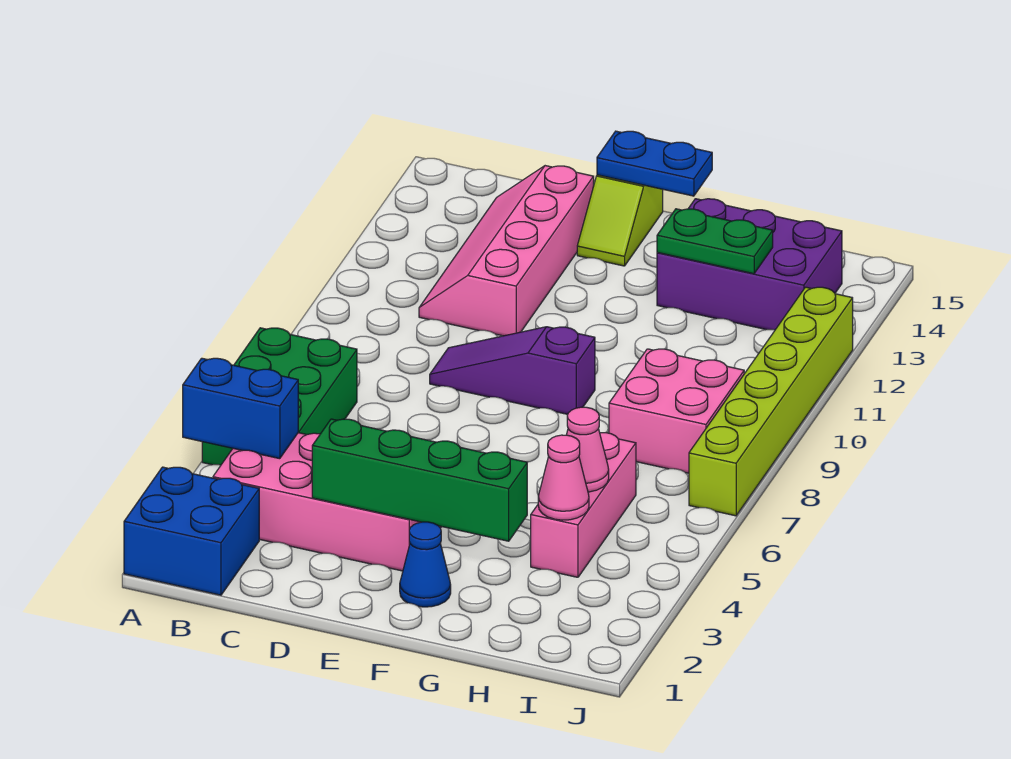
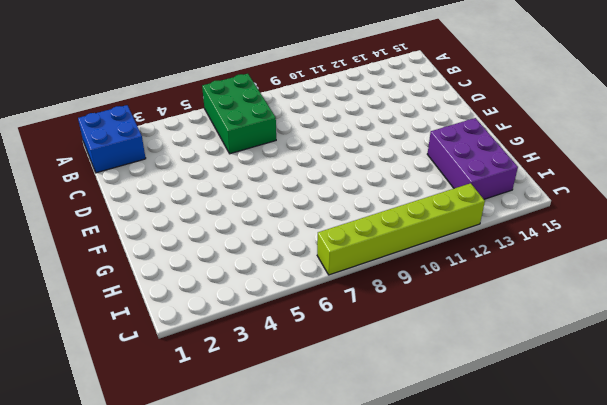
green 2x3 brick [202,74,276,154] -> green 2x3 brick turned to [202,328,357,465]
none -> pink 2x4 brick [213,433,441,571]
none -> pink 2x4 slope [419,166,594,336]
none -> purple 1x3 slope [430,327,595,414]

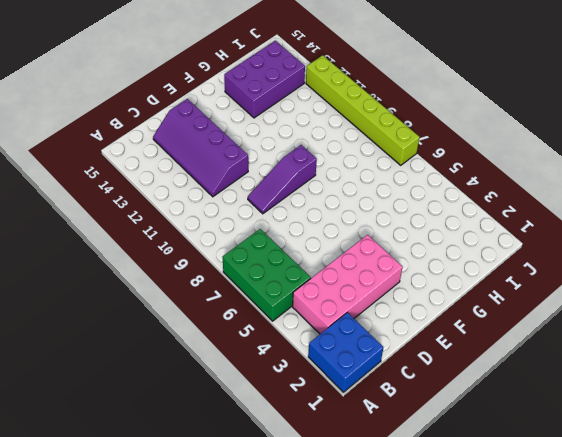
purple 2x4 slope [153,99,248,197] -> pink 2x4 slope [419,166,594,336]
none -> lime 1x2 slope [577,175,663,266]
none -> blue 1x1 cone [400,522,451,607]
none -> pink 1x3 brick [531,433,636,577]

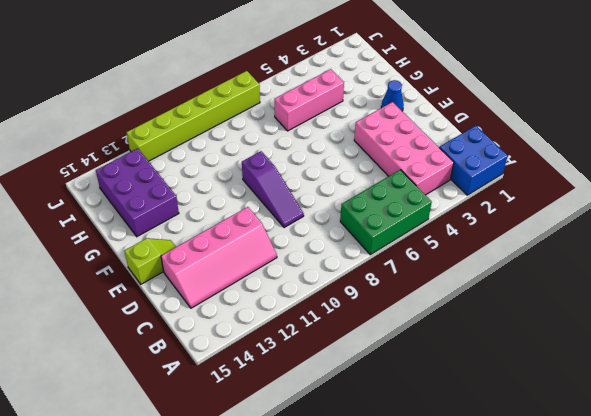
none -> pink 2x2 brick [609,349,744,473]
none -> blue 1x2 brick [183,358,298,459]
none -> green 1x4 brick [312,419,527,541]

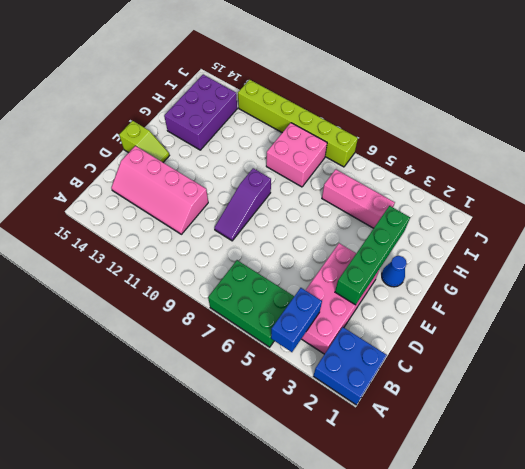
none -> blue 1x2 plate [597,131,712,196]
none -> green 1x2 plate [657,209,773,274]
none -> pink 1x1 cone [538,435,589,520]

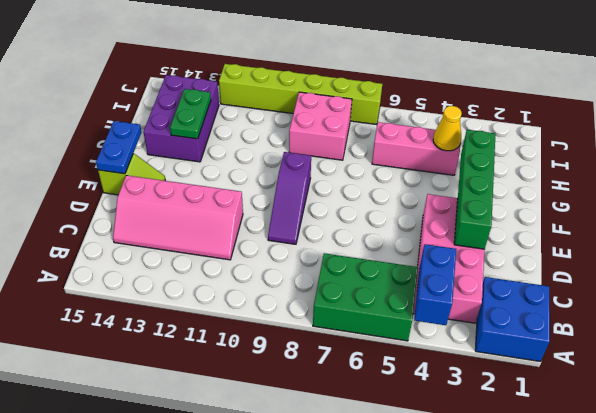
yellow 1x1 cone [433,106,462,151] -> pink 1x1 cone [538,435,589,520]
none -> blue 1x1 cone [400,522,451,607]
none -> pink 1x1 cone [567,407,609,492]

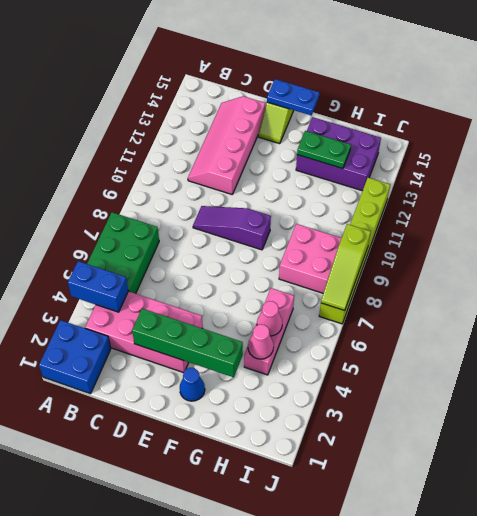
lime 1x3 slope [321,224,371,311] -> none

